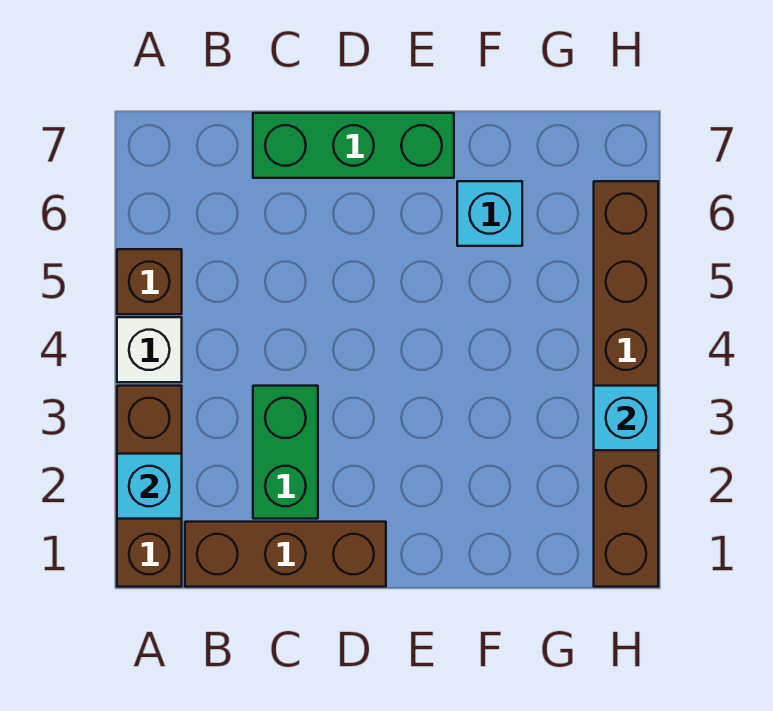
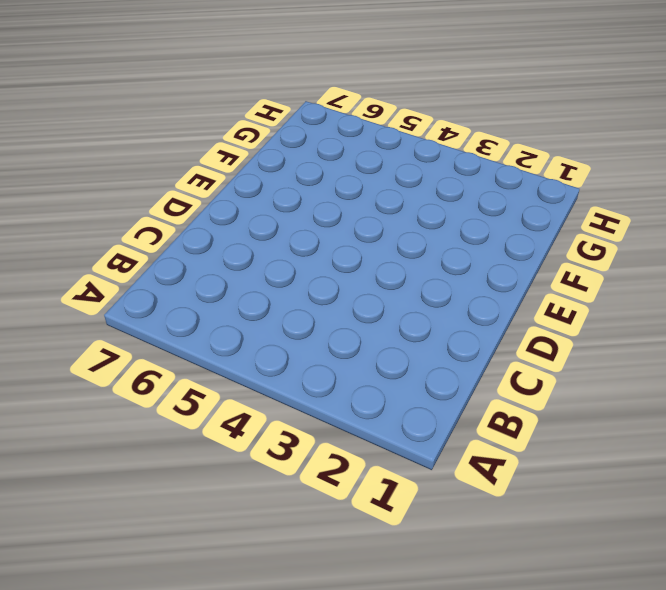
none -> brown 1x3 brick [117,386,182,587]
none -> white 1x1 brick [117,317,182,382]

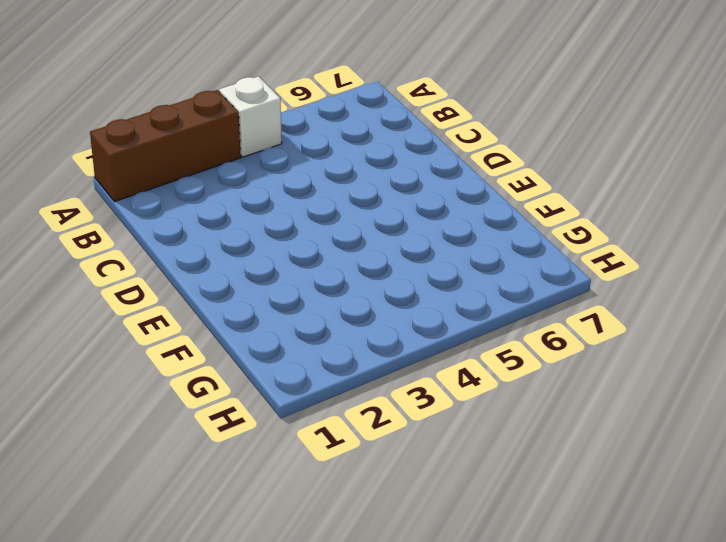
none -> brown 1x1 brick [117,249,182,314]
none -> brown 1x3 brick [185,522,386,587]

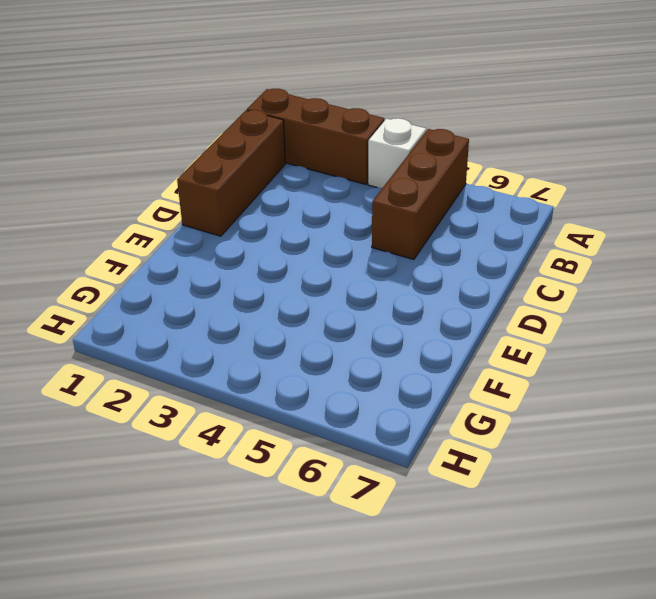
brown 1x3 brick [372,129,469,260] -> brown 1x1 brick [117,249,182,314]
none -> green 1x2 brick [253,386,318,519]
none -> green 1x3 brick [253,113,454,178]

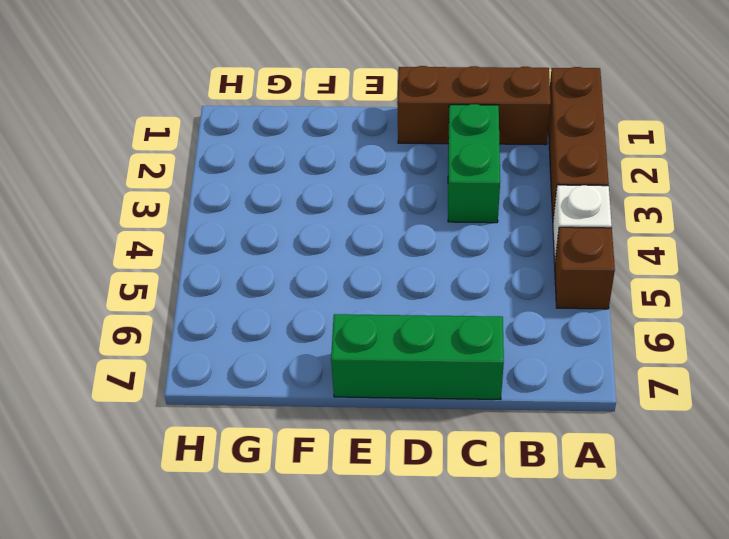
none -> cyan 1x1 brick [457,181,522,246]
none -> brown 1x6 brick [594,181,658,587]

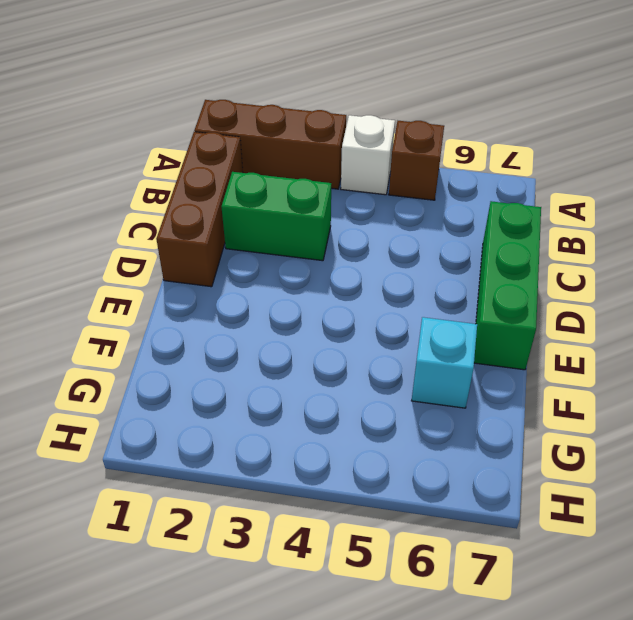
none -> brown 1x6 brick [594,181,658,587]
none -> cyan 1x1 brick [117,454,182,519]

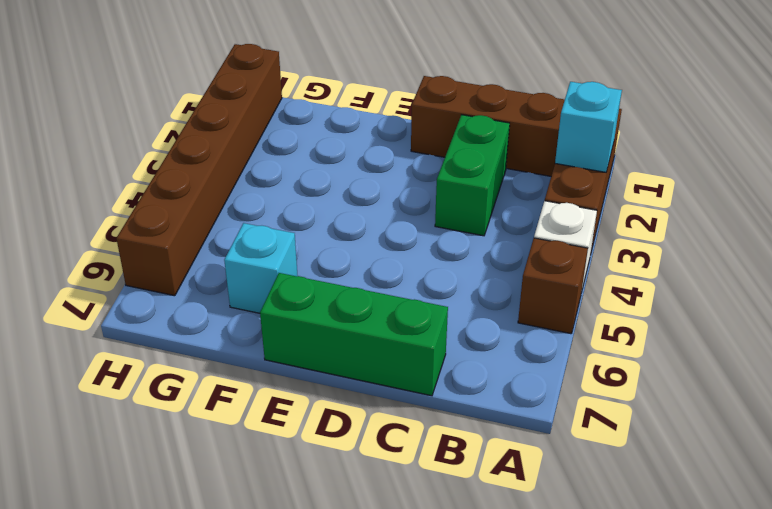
none -> cyan 1x1 brick [594,386,658,450]

